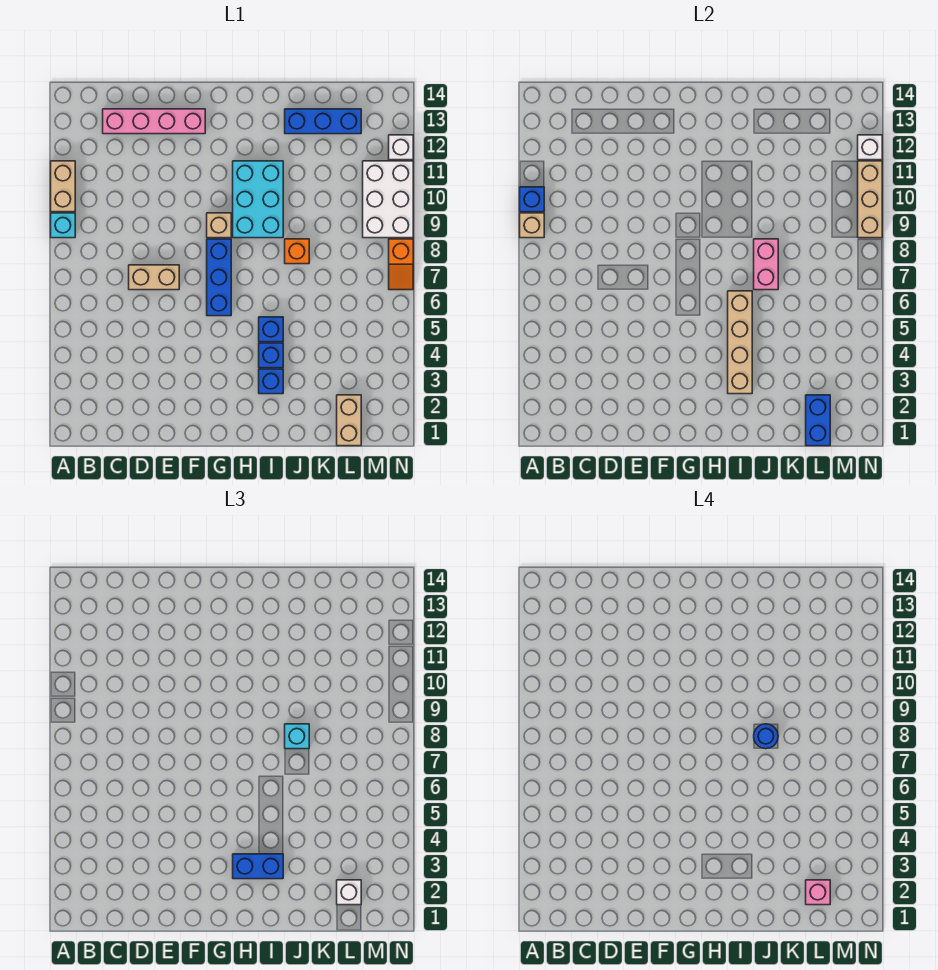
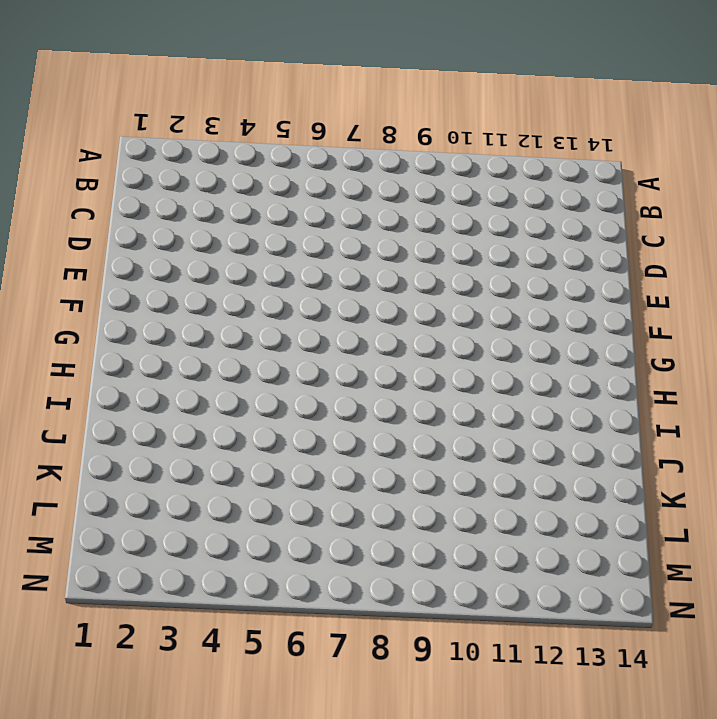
none -> cyan 1x1 brick [51,213,75,238]
none -> tan 1x2 brick [51,161,75,212]
none -> pink 1x4 brick [103,109,205,134]

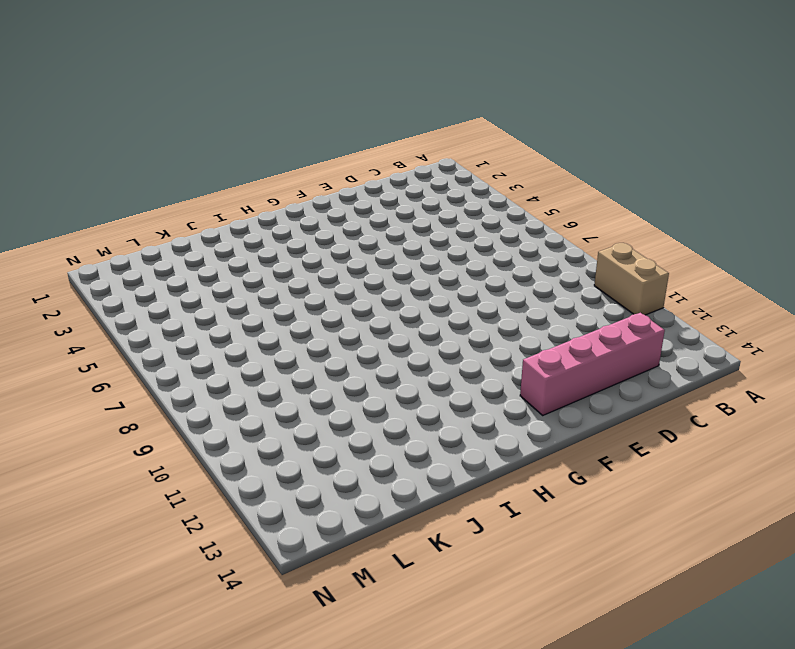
none -> cyan 1x1 brick [51,213,75,238]
none -> tan 1x2 brick [129,265,179,290]
none -> blue 1x3 brick [207,239,231,316]

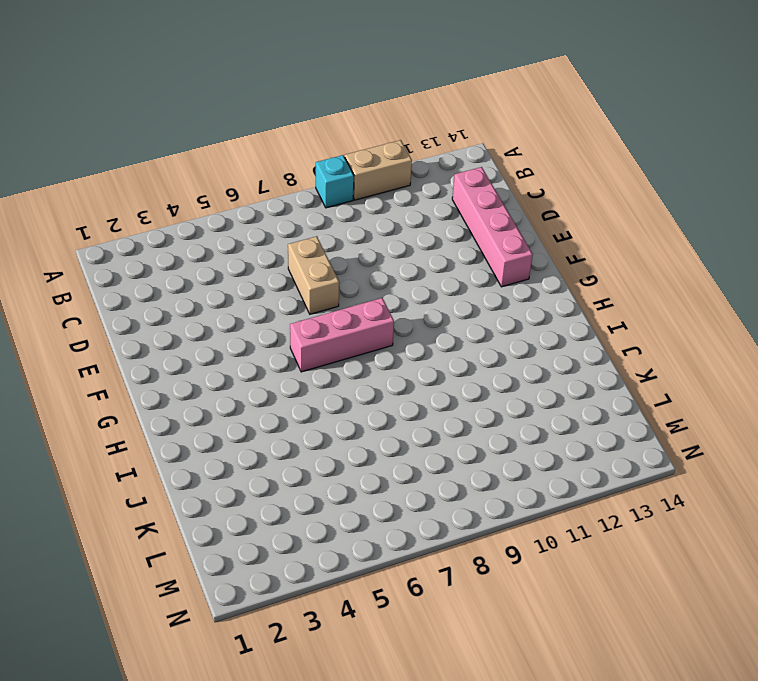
pink 1x3 brick [290,298,394,372] -> blue 1x3 brick [207,239,231,316]
none -> tan 1x1 brick [207,213,231,238]
none -> cyan 2x3 brick [233,161,283,238]
none -> blue 1x1 brick [259,369,283,394]

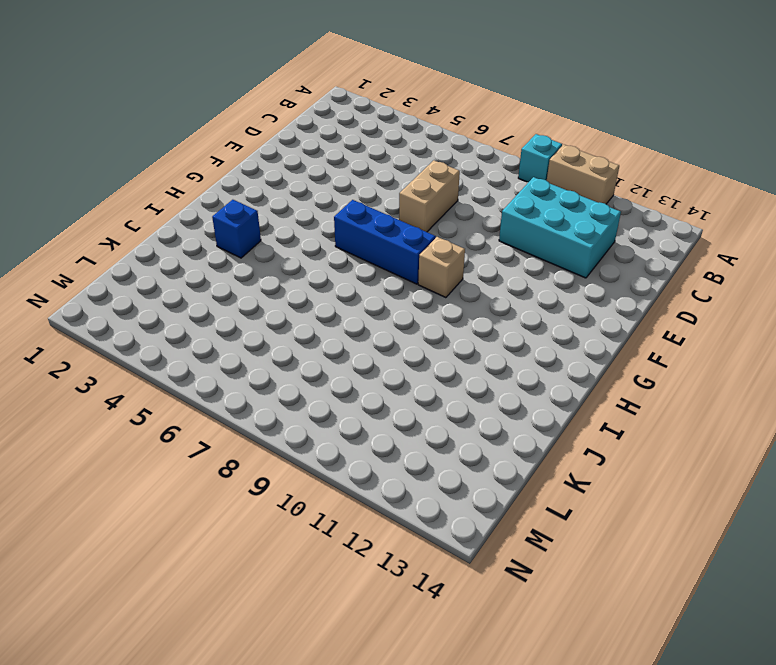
cyan 2x3 brick [499,177,621,278] -> cyan 2x3 brick moved to [233,161,283,238]
none -> pink 1x4 brick [103,109,205,134]
none -> blue 1x1 brick [259,343,283,368]
none -> blue 1x1 brick [259,317,283,342]

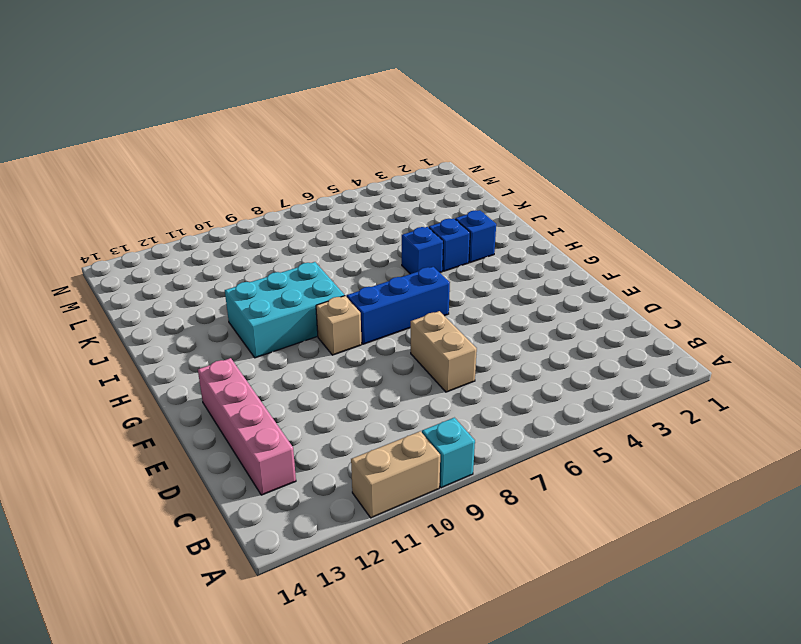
none -> orange 1x1 brick [285,239,309,264]
none -> blue 1x3 brick [285,109,361,134]
none -> tan 1x2 brick [337,395,361,446]

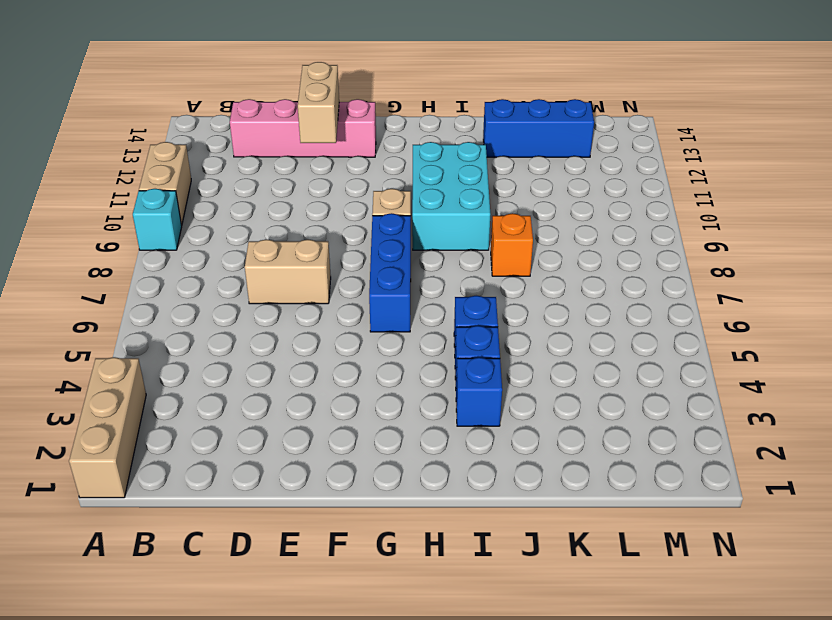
tan 1x3 brick [69,357,146,498] -> tan 1x3 brick moved to [858,161,882,238]
tan 1x2 brick [298,62,339,143] -> tan 1x2 brick moved to [337,395,361,446]
none -> white 2x3 brick [363,161,413,238]
none -> orange 1x2 slope [389,239,413,290]
none -> white 1x1 brick [389,135,413,160]

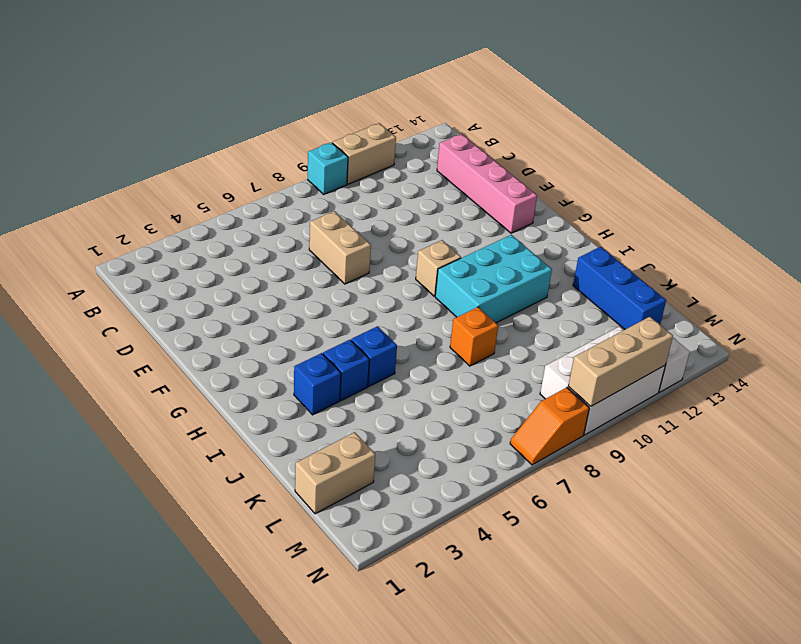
none -> blue 1x3 brick [207,239,231,316]
none -> tan 1x1 brick [520,213,544,238]
none -> blue 1x1 brick [520,187,544,212]

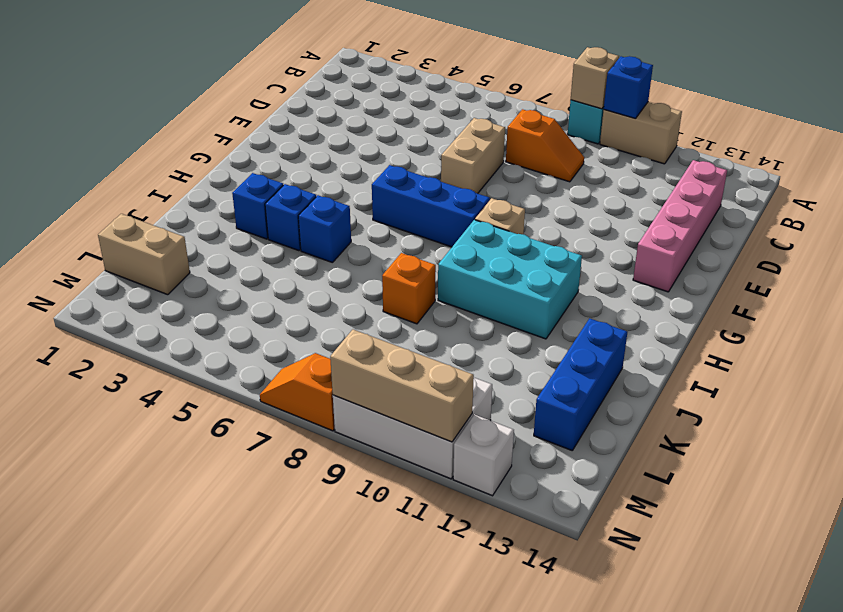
orange 1x2 slope [506,109,584,182] -> none
none -> tan 1x4 brick [728,291,752,394]
none -> pink 1x2 brick [754,239,778,290]
none -> blue 1x2 brick [806,395,830,446]

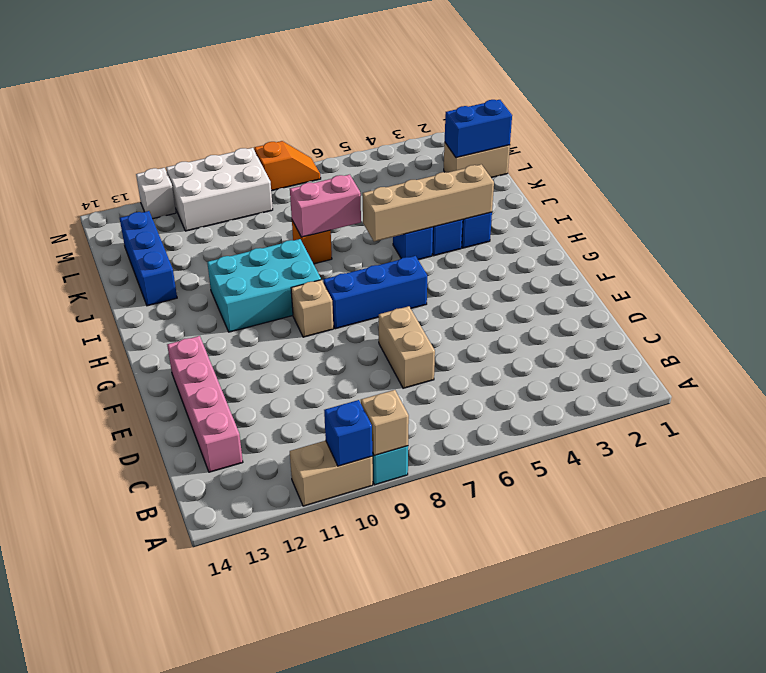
none -> tan 1x3 brick [858,161,882,238]
none -> white 1x1 brick [858,135,882,160]
none -> blue 1x2 brick [233,854,283,879]

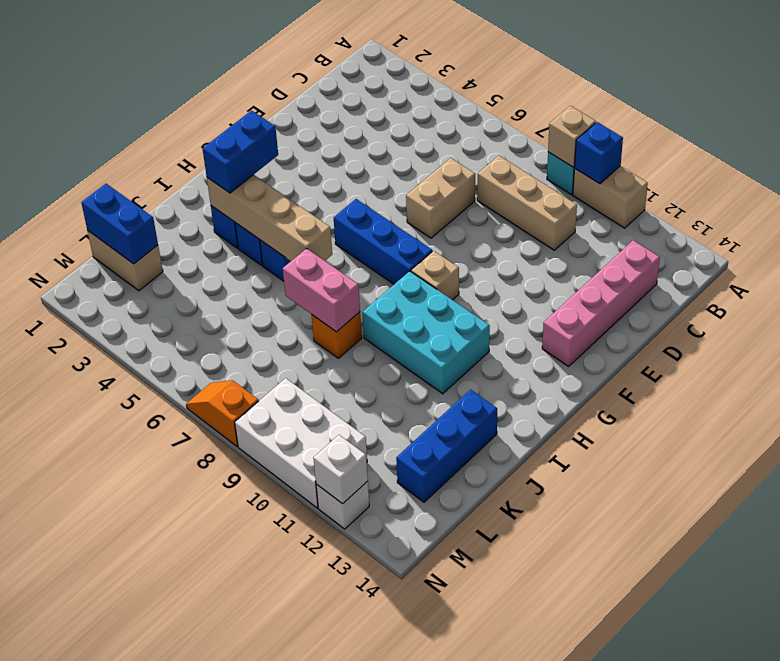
tan 1x3 brick [477,156,577,250] -> tan 1x3 brick moved to [858,161,882,238]
none -> cyan 1x1 brick [285,724,309,749]
none -> white 1x1 brick [337,880,361,905]
none -> blue 1x1 round brick [754,724,778,749]

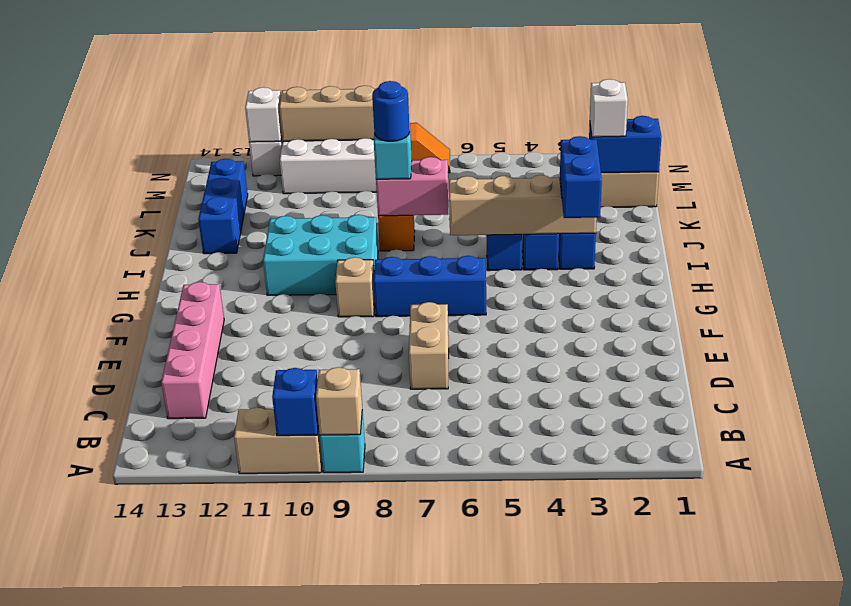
none -> pink 1x1 brick [806,880,830,905]

